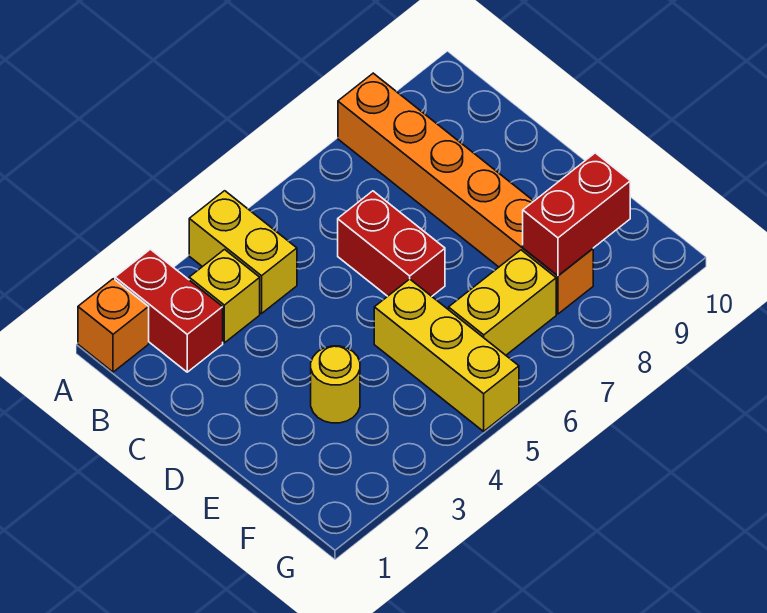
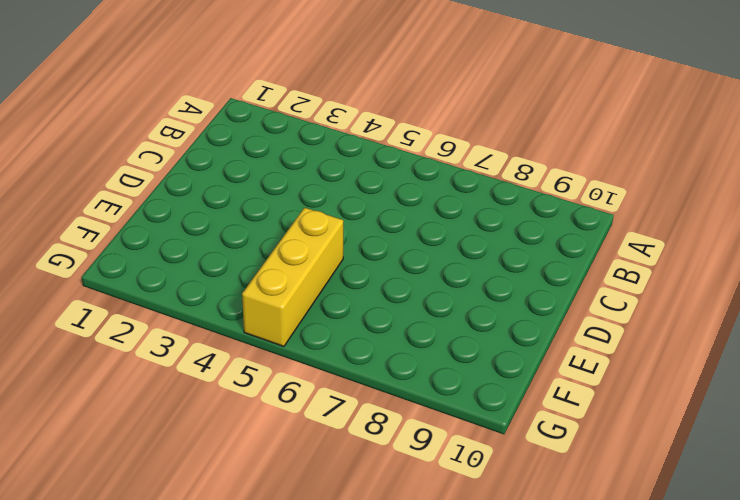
none -> orange 1x1 brick [78,279,149,372]
none -> red 1x2 brick [115,249,223,372]

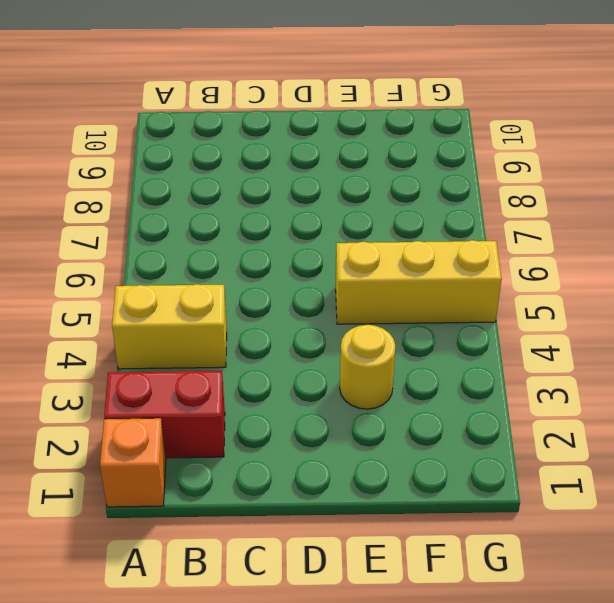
none -> orange 1x6 brick [338,73,593,314]
none -> yellow 1x1 brick [189,249,260,343]

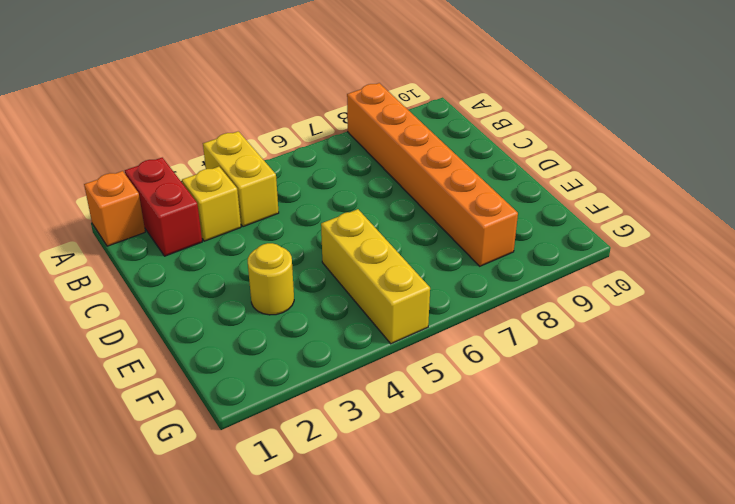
none -> red 1x2 brick [338,191,445,296]
none -> yellow 1x2 brick [449,250,556,355]

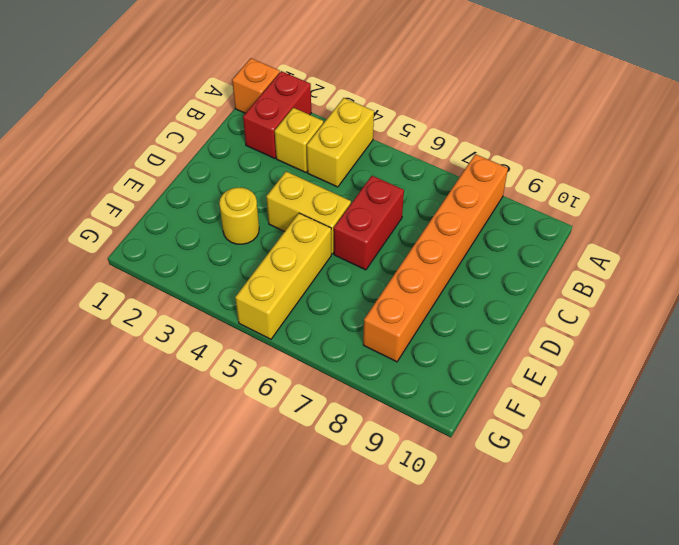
yellow 1x2 brick [266,172,351,254] -> yellow 1x2 brick moved to [449,250,556,355]
none -> red 1x2 brick [523,153,630,276]

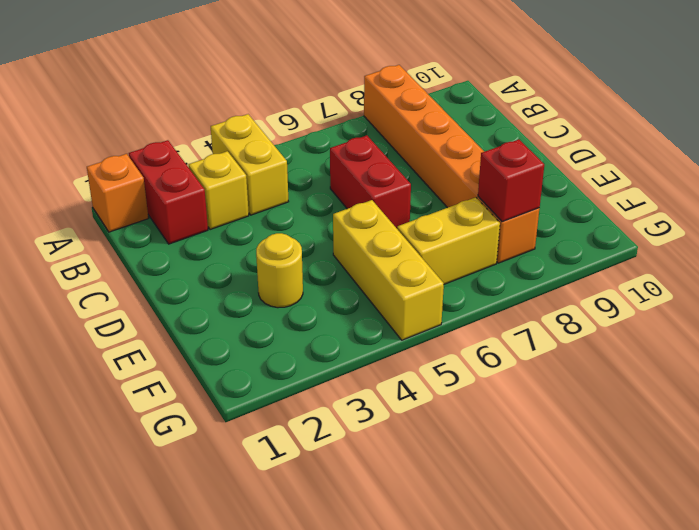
red 1x1 brick [478,140,544,222] -> red 1x2 brick [523,153,630,276]

